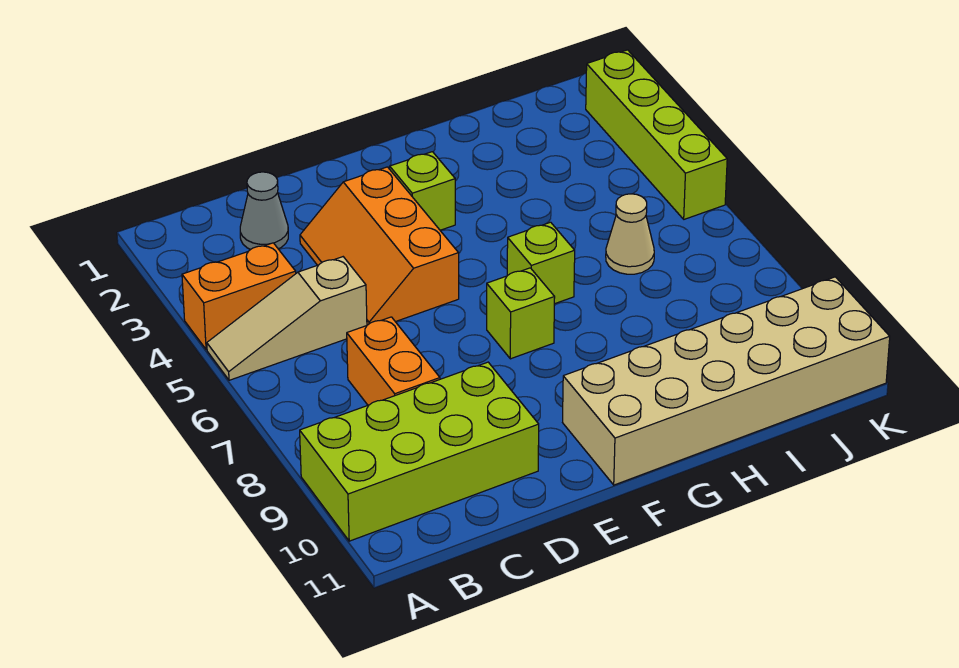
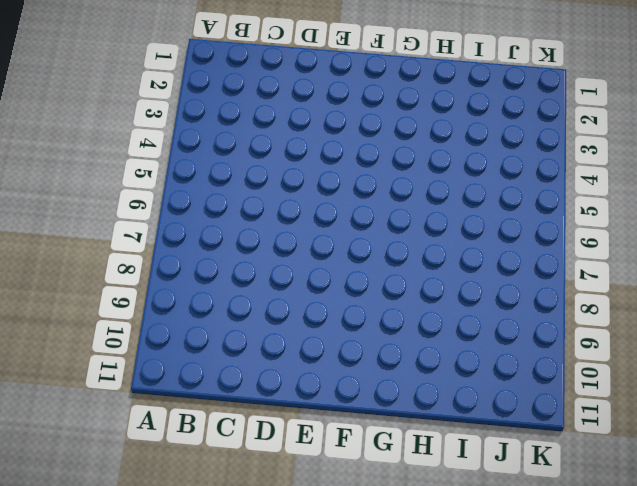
none -> orange 1x2 brick [182,243,296,350]
none -> tan 1x3 slope [207,257,367,380]
none -> lime 2x4 brick [300,362,539,541]

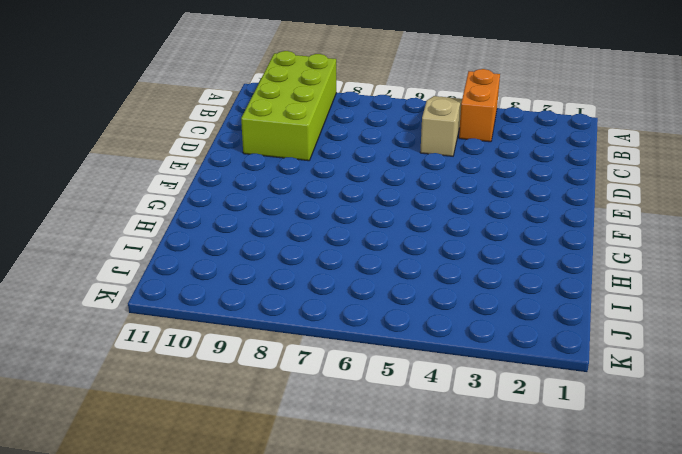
none -> grey 1x1 cone [240,172,288,249]
none -> orange 1x2 brick [347,317,440,405]
none -> orange 2x3 slope [300,167,459,325]

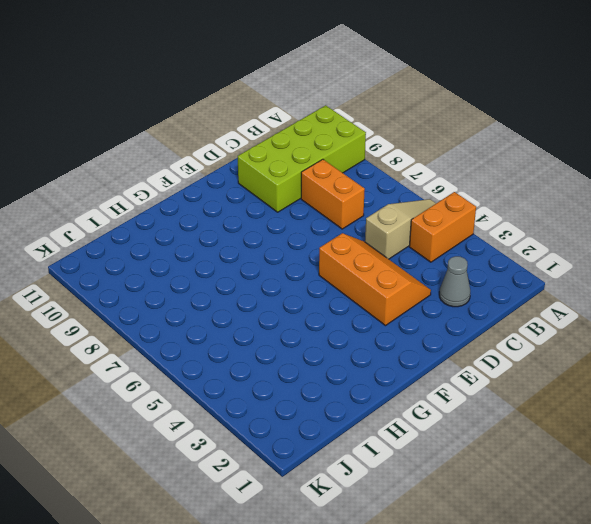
none -> lime 1x1 brick [390,152,455,230]
none -> lime 1x1 brick [487,268,555,359]
none -> tan 2x6 brick [563,277,890,485]

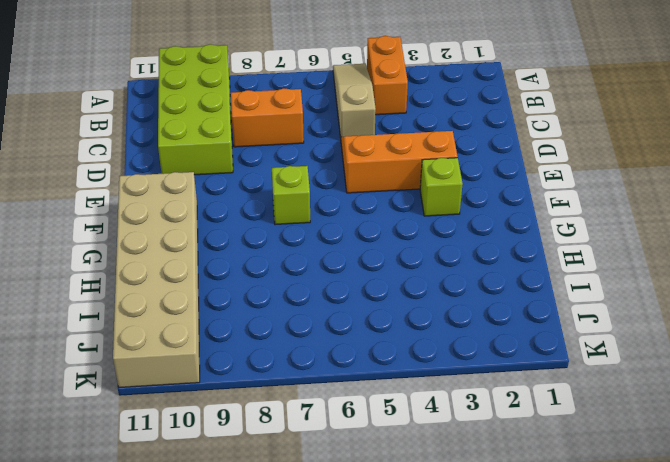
none -> grey 1x1 cone [240,172,288,249]
none -> lime 1x1 brick [507,222,575,304]
none -> tan 1x1 cone [606,194,654,274]

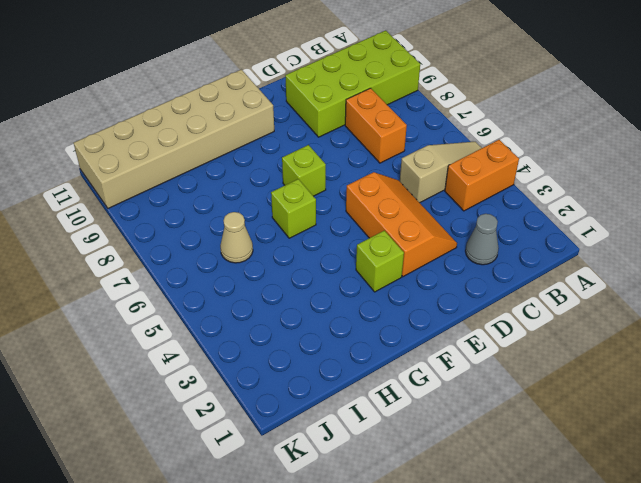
none -> lime 1x4 brick [586,50,727,219]

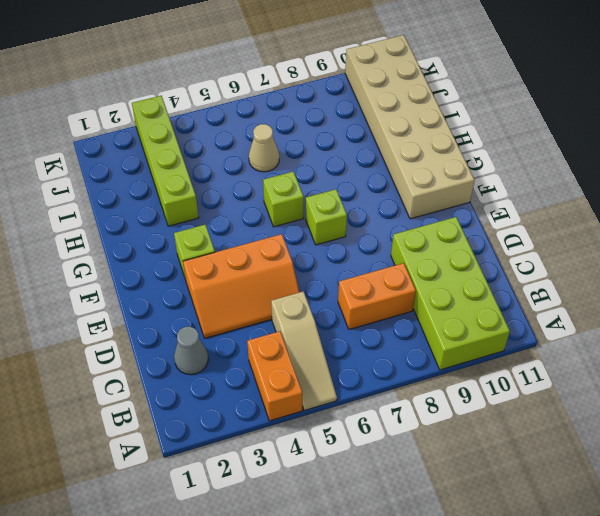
lime 1x4 brick [132,96,199,226] -> lime 1x4 brick turned to [586,50,727,219]

